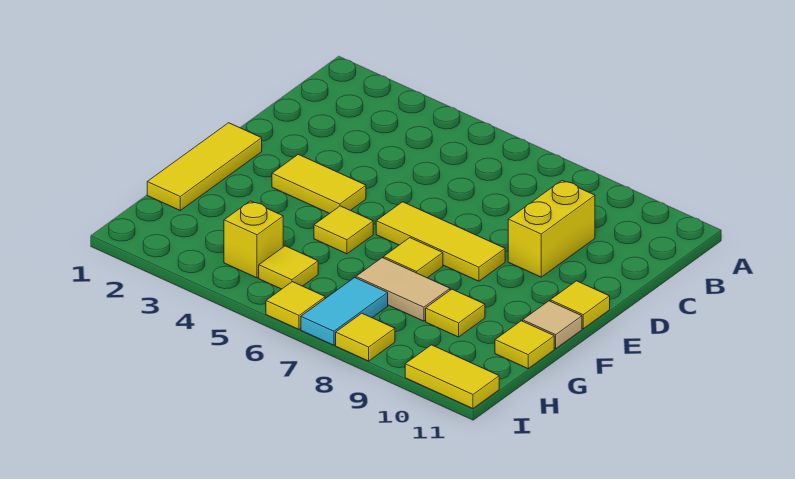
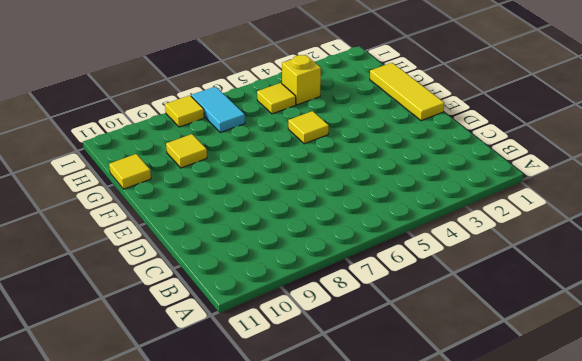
none -> yellow 1x2 brick [508,180,595,277]
none -> yellow 1x2 tile [272,154,366,214]
none -> yellow 1x3 tile [376,202,505,281]

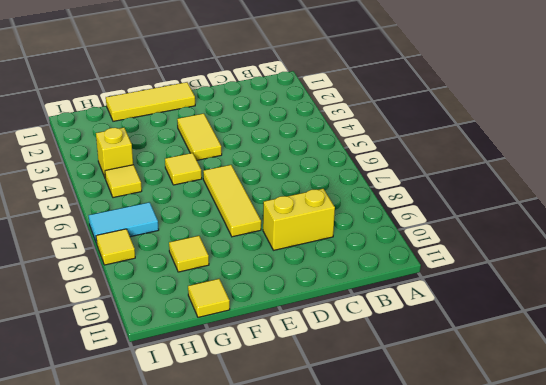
none -> yellow 1x1 tile [550,281,610,329]
none -> yellow 1x1 tile [384,238,443,278]
none -> tan 1x1 tile [523,301,582,349]

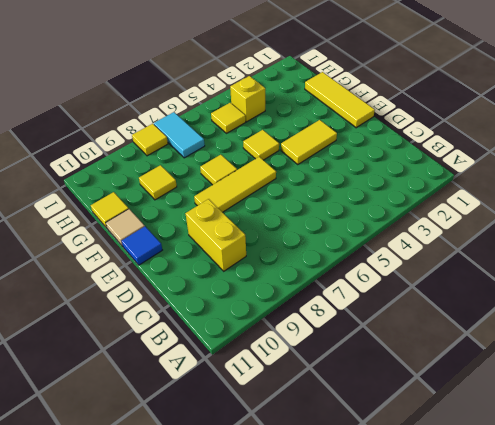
blue 1x1 tile [122,226,162,265] -> yellow 1x1 tile [550,281,610,329]
none -> tan 1x2 tile [356,258,450,321]
none -> yellow 1x1 tile [266,282,325,329]
none -> yellow 1x2 tile [405,345,499,408]

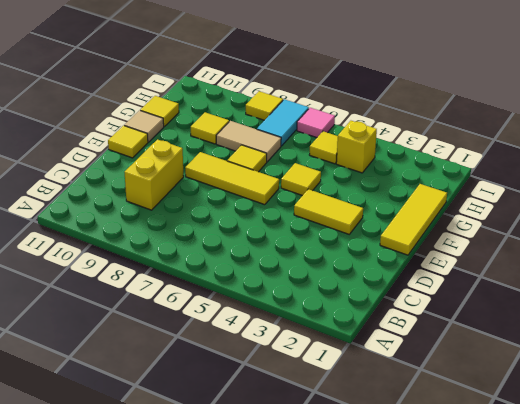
pink 1x1 tile [297,108,335,138] -> yellow 1x1 tile [266,282,325,329]
none -> yellow 1x2 tile [405,345,499,408]

